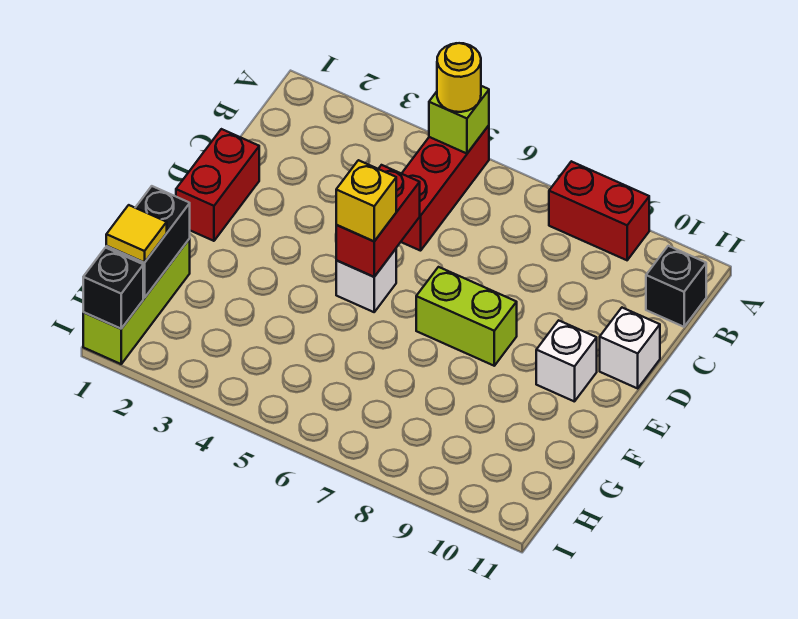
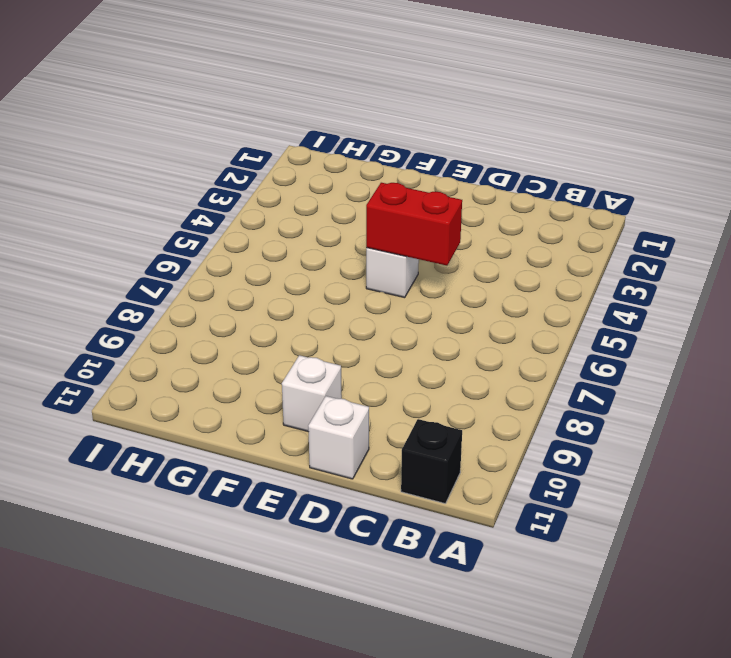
none -> red 1x3 brick [401,125,489,251]
none -> red 1x2 brick [549,161,649,260]
none -> red 1x2 brick [176,129,259,241]

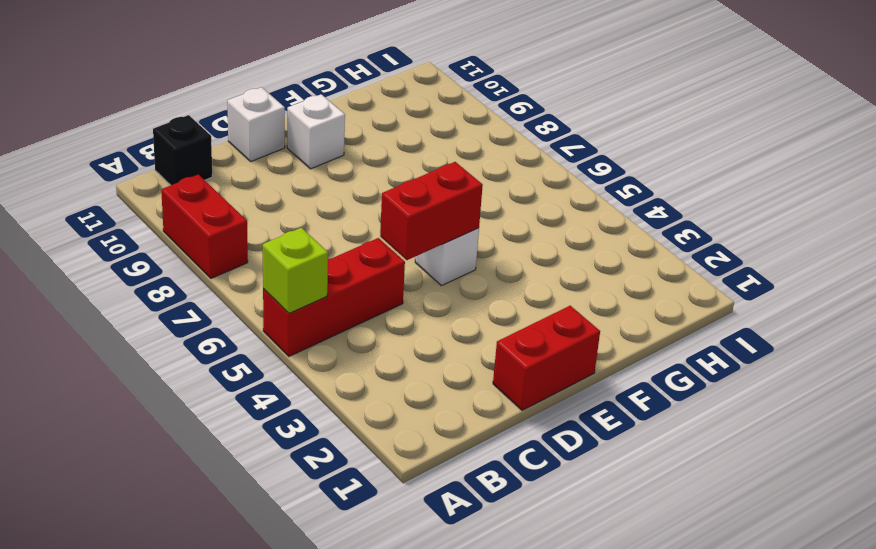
none -> lime 1x2 brick [416,267,517,366]
none -> lime 1x3 brick [83,239,190,364]
none -> black 1x2 brick [106,186,190,298]

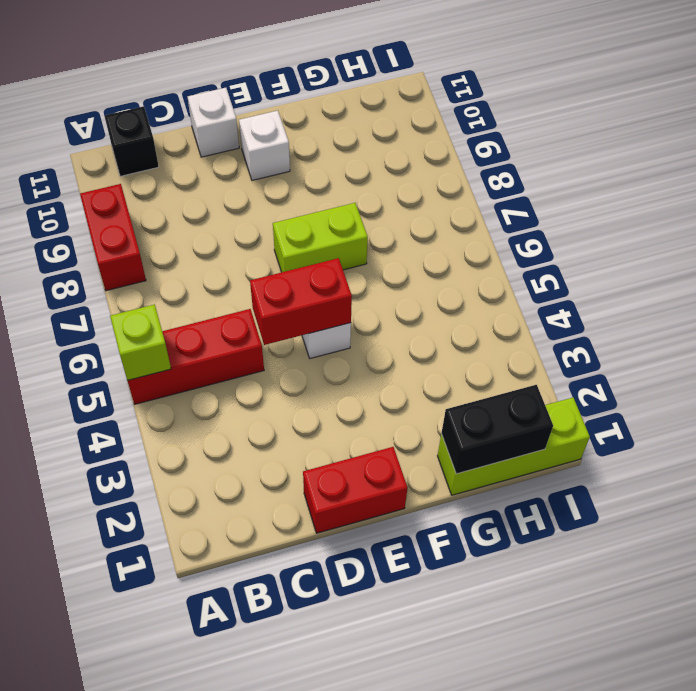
lime 1x2 brick [273,203,368,272] -> lime 1x2 brick turned to [416,267,517,366]
none -> black 1x1 brick [83,248,143,329]
none -> yellow 1x1 round brick [437,43,481,112]
none -> yellow 1x1 brick [336,160,396,241]

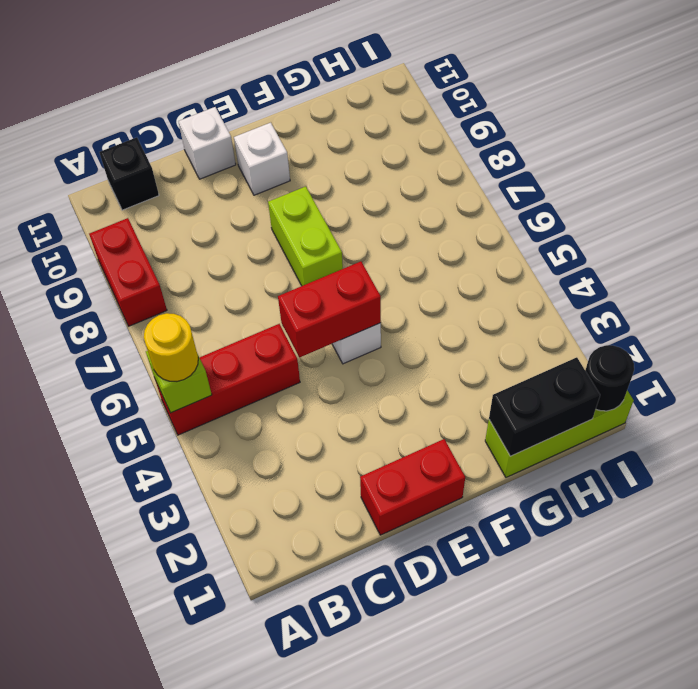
black 1x1 round brick [585,345,634,411] -> black 1x1 brick [83,248,143,329]
none -> yellow 1x1 brick [336,160,396,241]
none -> yellow 1x1 tile [106,205,167,263]

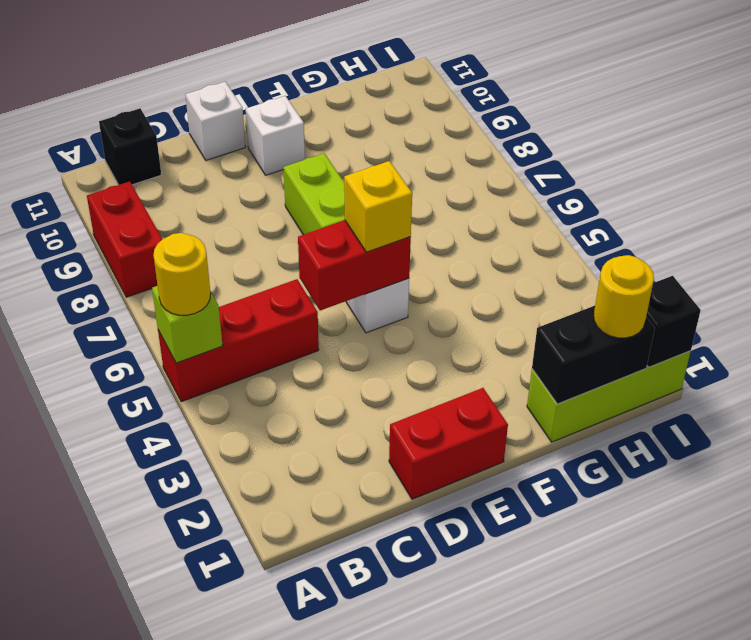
yellow 1x1 round brick [594,255,654,338] -> yellow 1x1 tile [106,205,167,263]

